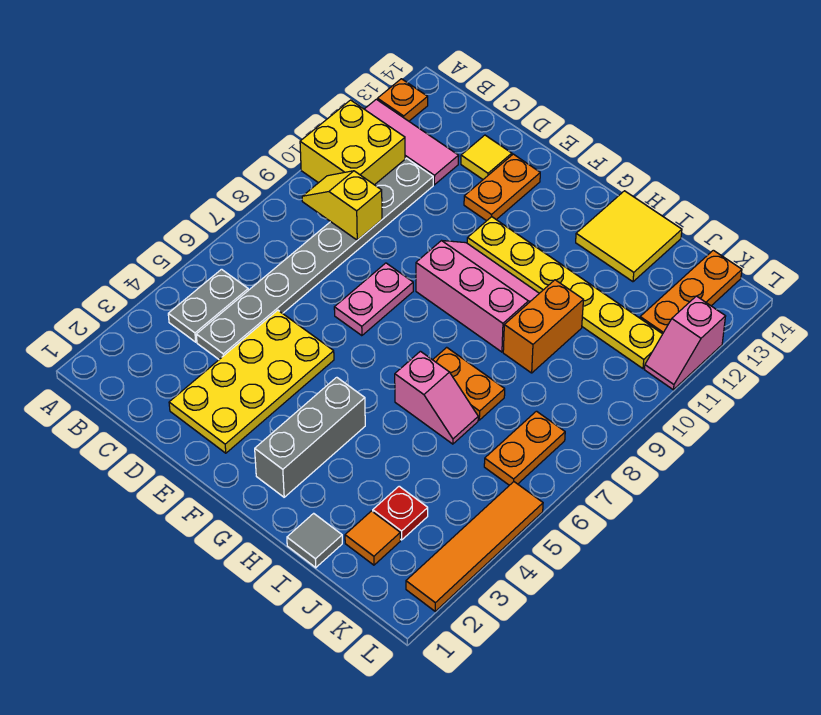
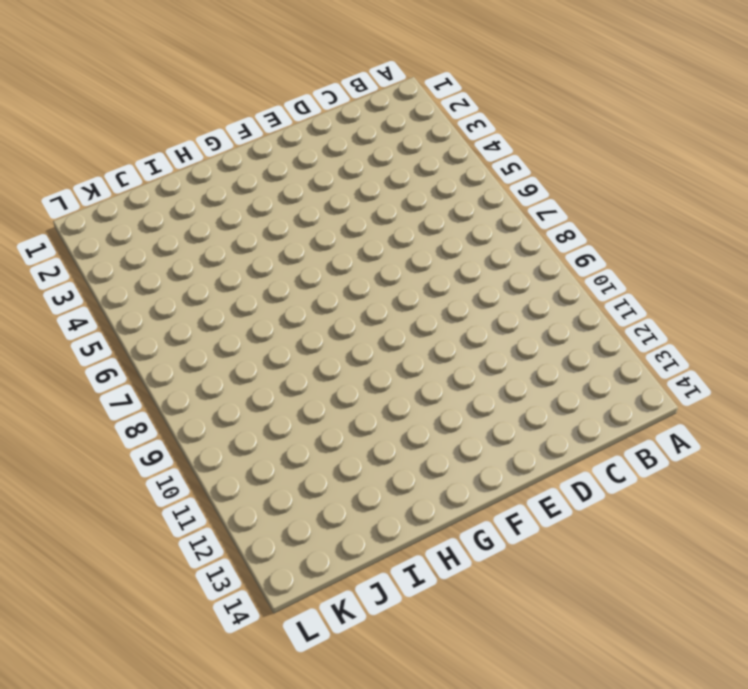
none -> yellow 2x2 brick [300,100,405,185]
none -> pink 1x3 tile [365,99,459,185]
none -> orange 1x1 plate [377,79,428,121]

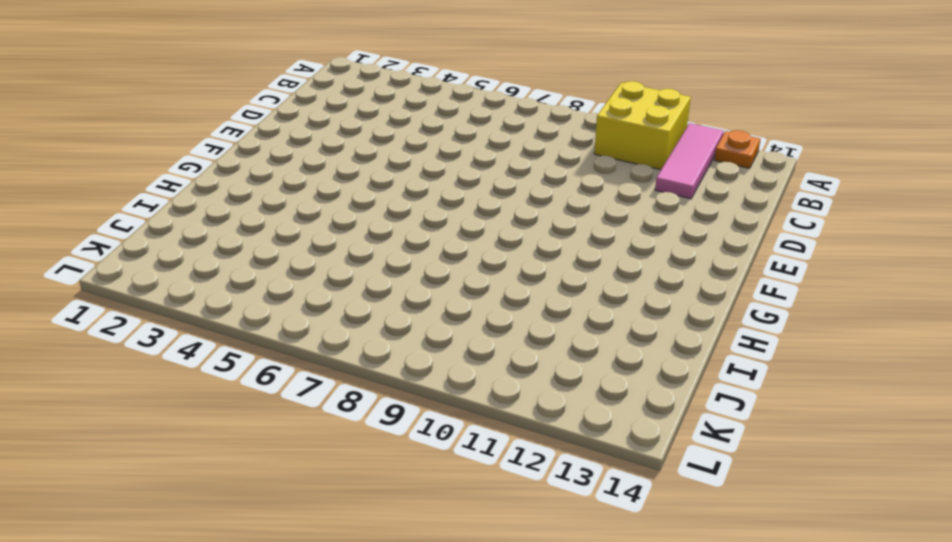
none -> grey 1x2 plate [168,269,248,342]
none -> grey 1x8 plate [196,158,433,359]
none -> yellow 2x4 plate [169,310,334,453]

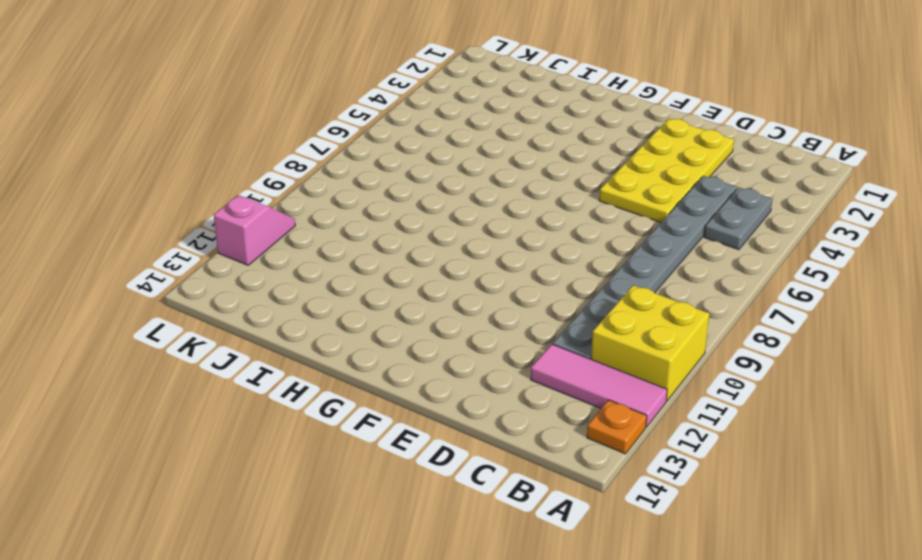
none -> yellow 1x1 tile [461,135,512,179]
none -> pink 1x2 plate [334,263,413,336]
none -> orange 1x2 plate [464,154,540,221]

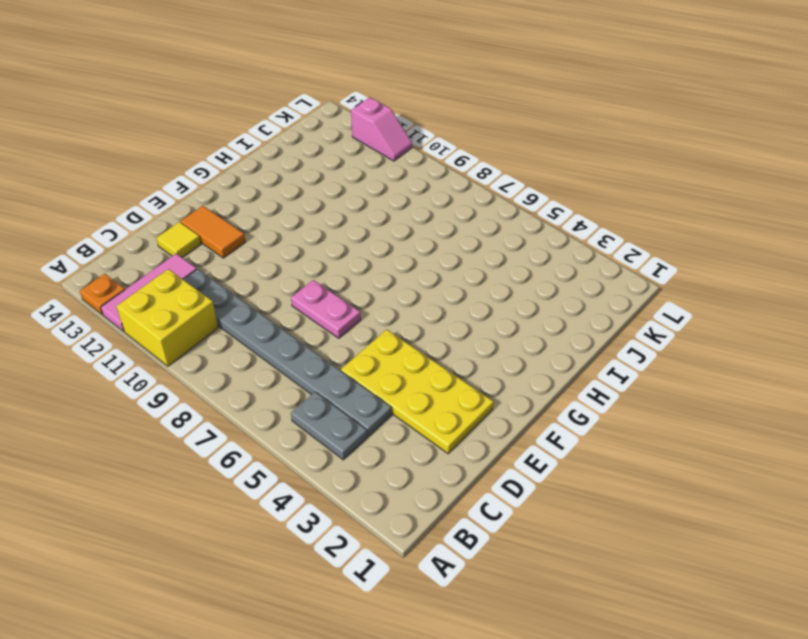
orange 1x2 tile [181,206,245,258] -> orange 1x2 plate [464,154,540,221]
none -> pink 2x3 slope [416,241,539,352]
none -> yellow 1x6 plate [467,217,662,369]
none -> grey 1x3 brick [255,377,365,497]

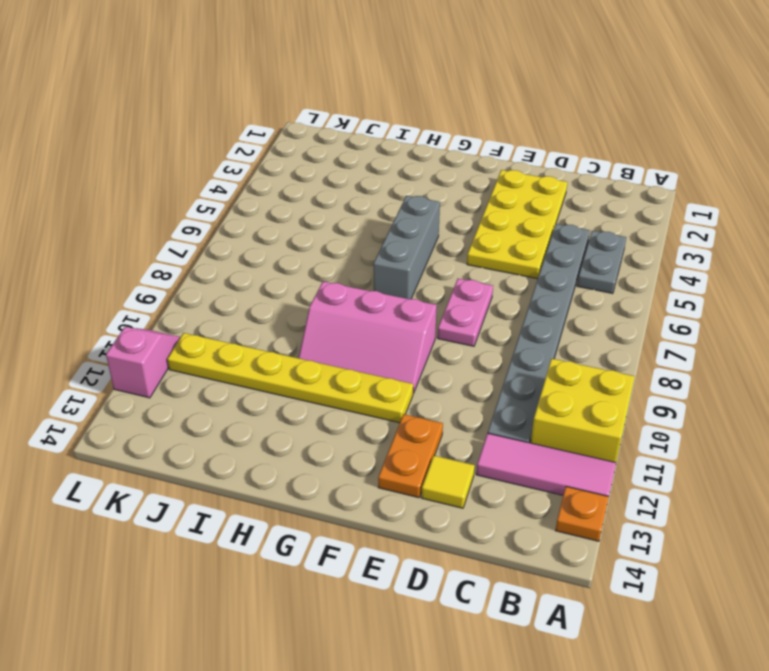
grey 1x3 brick [374,196,440,299] -> grey 1x3 brick moved to [255,377,365,497]
none -> pink 1x2 slope [395,351,478,444]
none -> orange 1x2 plate [433,347,505,420]
none -> yellow 2x2 tile [576,191,682,282]

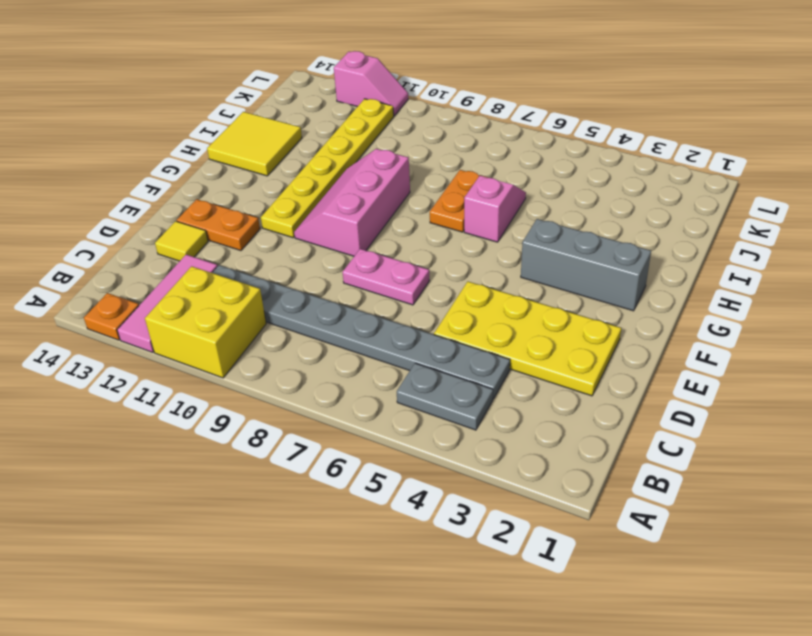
none -> grey 1x1 tile [287,513,342,568]
none -> orange 1x2 brick [503,280,583,373]
none -> orange 1x1 tile [345,511,400,565]

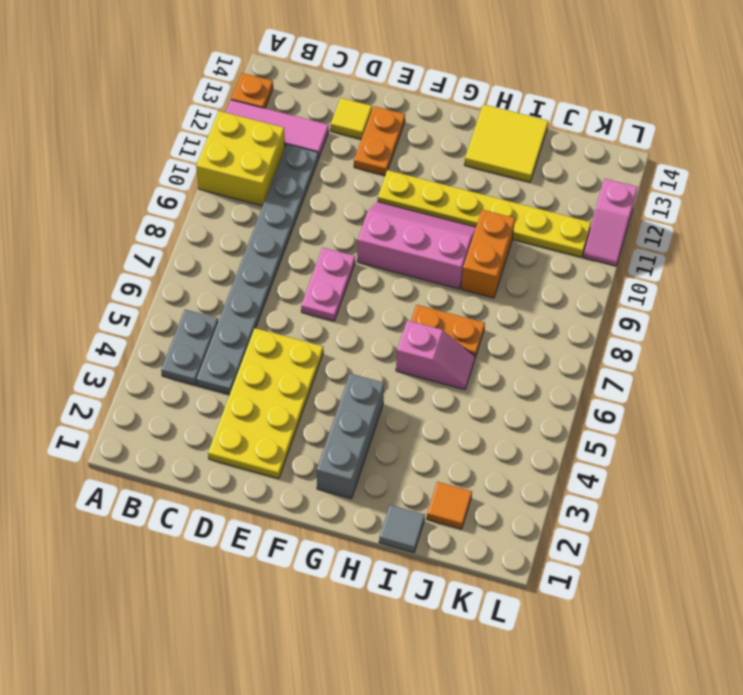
none -> red 1x1 plate [373,486,428,540]
none -> orange 1x2 plate [484,411,565,485]
none -> orange 1x3 plate [640,250,742,334]

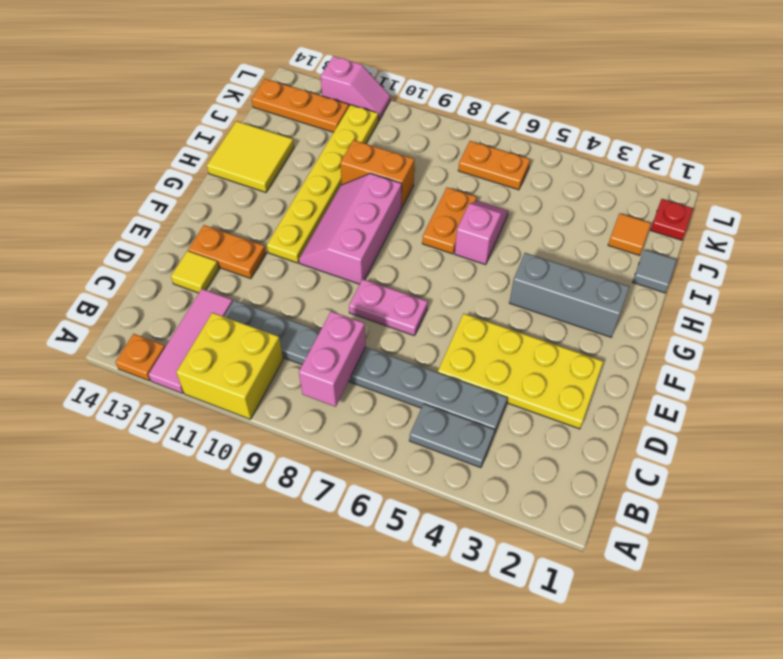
pink 1x2 brick [299,311,366,407] -> none
red 1x1 plate [651,199,693,240] -> red 1x1 plate moved to [373,486,428,540]
none -> orange 1x4 tile [406,482,543,611]
none -> yellow 1x2 slope [302,171,382,240]

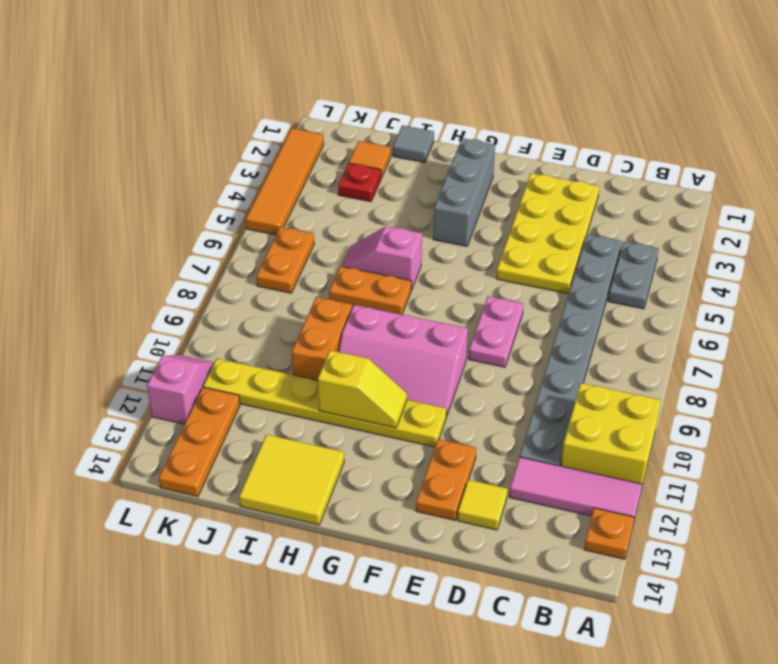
yellow 1x2 slope [318,350,407,428] -> yellow 1x2 slope moved to [302,171,382,240]

